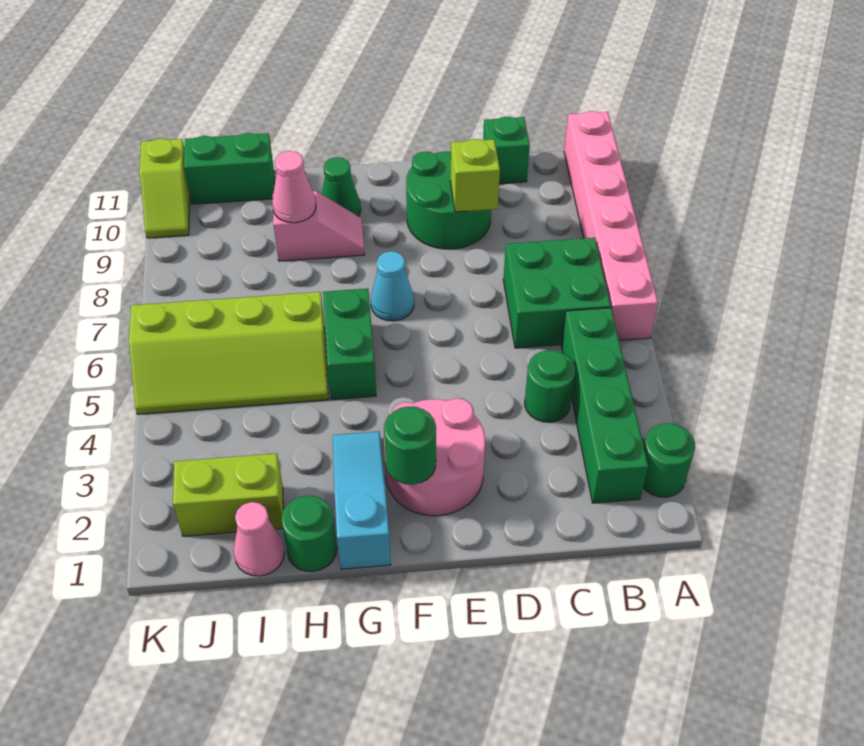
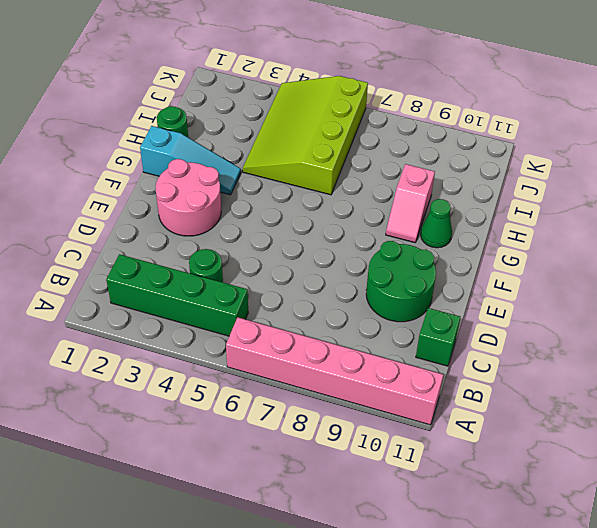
lime 3x4 slope [243,76,368,195] -> lime 2x4 slope [129,292,329,414]
none -> green 1x1 round brick [643,423,695,497]
none -> green 2x2 brick [503,238,611,348]
none -> cyan 1x1 cone [371,251,414,321]

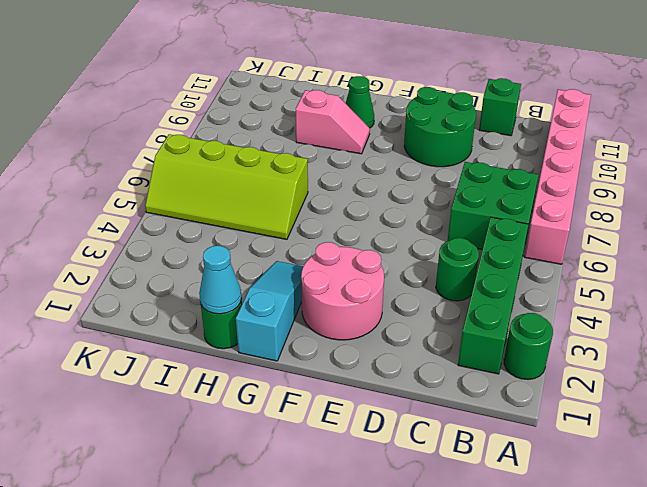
cyan 1x1 cone [199,246,242,314] -> cyan 1x1 cone moved to [371,251,414,321]
none -> green 1x2 brick [323,289,376,400]
none -> pink 1x1 cone [233,502,285,576]
none -> lime 1x2 brick [173,453,283,536]

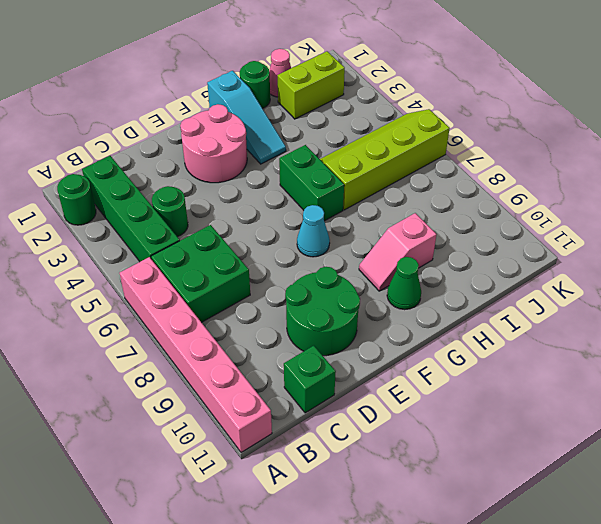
none -> green 1x2 brick [184,133,274,204]
none -> lime 1x2 slope [140,138,190,238]
none -> lime 1x1 brick [450,139,500,212]

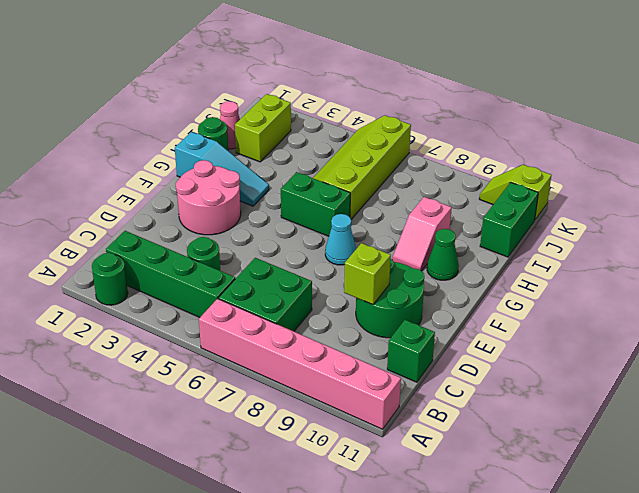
none -> green 1x1 round brick [384,407,436,485]
none -> pink 1x1 cone [272,151,316,223]

